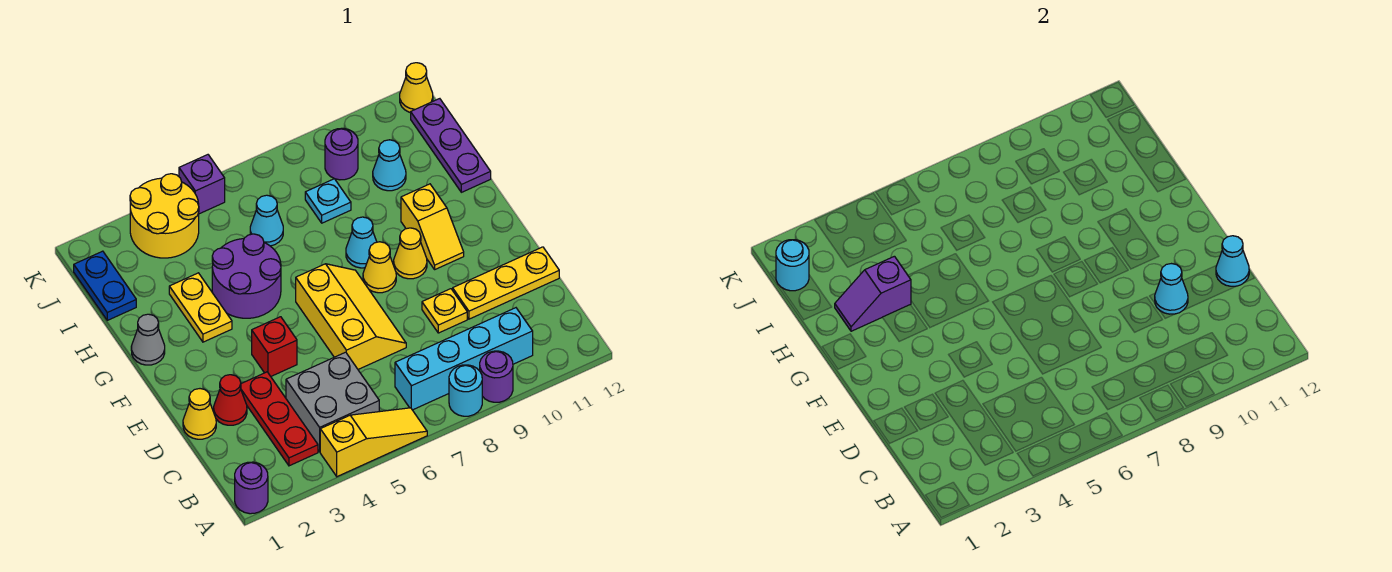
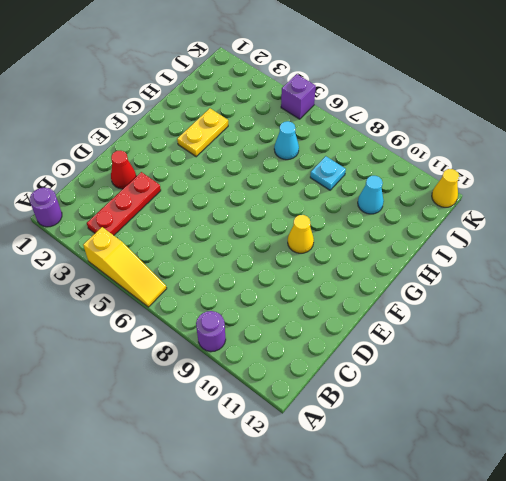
none -> cyan 1x1 round brick [449,365,482,416]
none -> grey 2x2 brick [286,352,379,452]
none -> cyan 1x4 brick [395,308,533,410]
none -> yellow 1x1 cone [183,389,216,439]

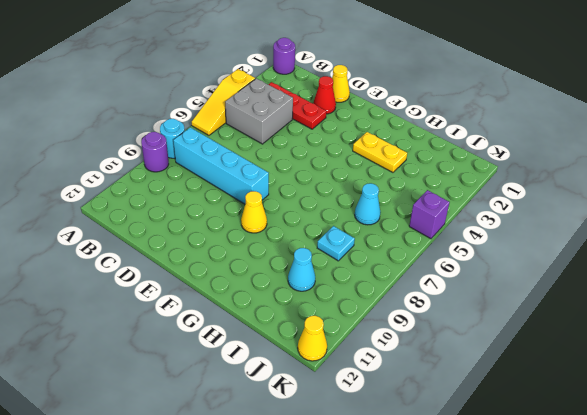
cyan 1x4 brick [173,127,269,204] -> cyan 1x4 brick turned to [395,308,533,410]
none -> yellow 2x3 slope [296,264,406,369]
none -> yellow 1x1 plate [422,289,467,333]
none -> yellow 1x3 plate [453,247,559,319]
none -> red 1x1 brick [252,317,297,376]

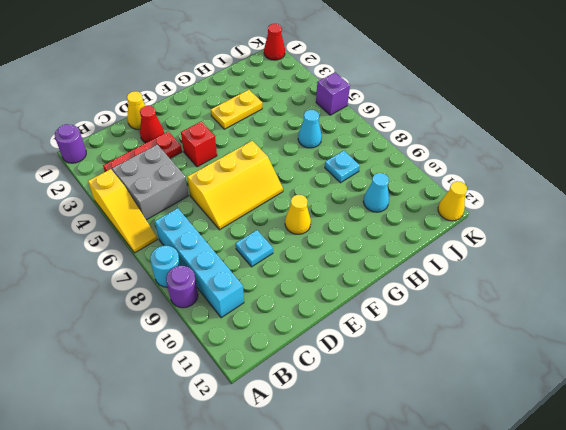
cyan 1x1 plate [236,230,273,267] -> yellow 1x1 plate [422,289,467,333]
red 1x1 cone [264,24,285,60] -> none
none -> yellow 1x3 plate [453,247,559,319]
none -> yellow 1x1 cone [363,242,396,293]
none -> yellow 1x2 slope [401,184,464,269]
none -> grey 1x1 cone [131,314,165,365]

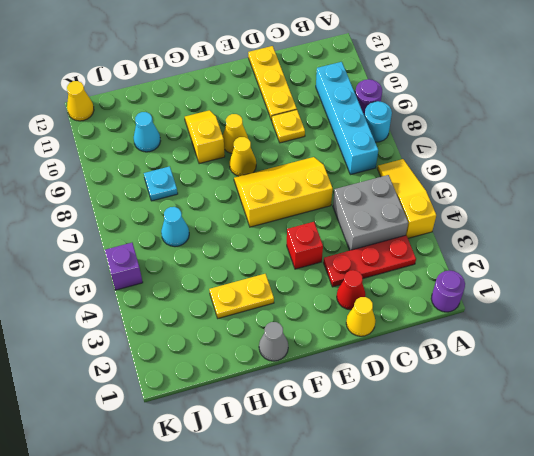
yellow 1x2 slope [185,110,225,164] -> yellow 1x2 slope turned to [401,184,464,269]
none -> purple 2x2 round brick [212,234,281,318]
none -> cyan 1x1 cone [346,217,377,268]
none -> purple 1x3 plate [411,99,491,192]
none -> blue 1x2 plate [74,251,136,320]

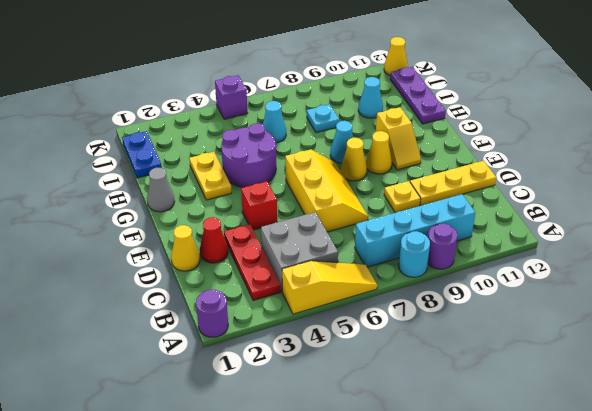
none -> yellow 2x2 round brick [130,174,199,258]
none -> purple 1x1 round brick [325,128,358,180]
none -> cyan 1x1 cone [1155,264,1188,314]
none -> cyan 1x1 cone [1216,236,1249,286]

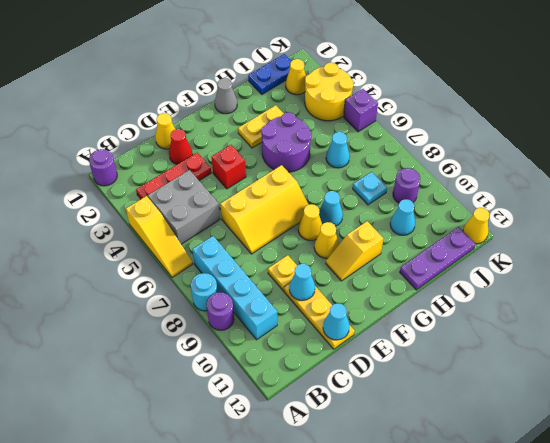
yellow 1x1 cone [286,59,306,95] -> none
none -> purple 1x2 slope [835,256,911,331]
none -> cyan 1x1 round brick [776,240,809,291]

